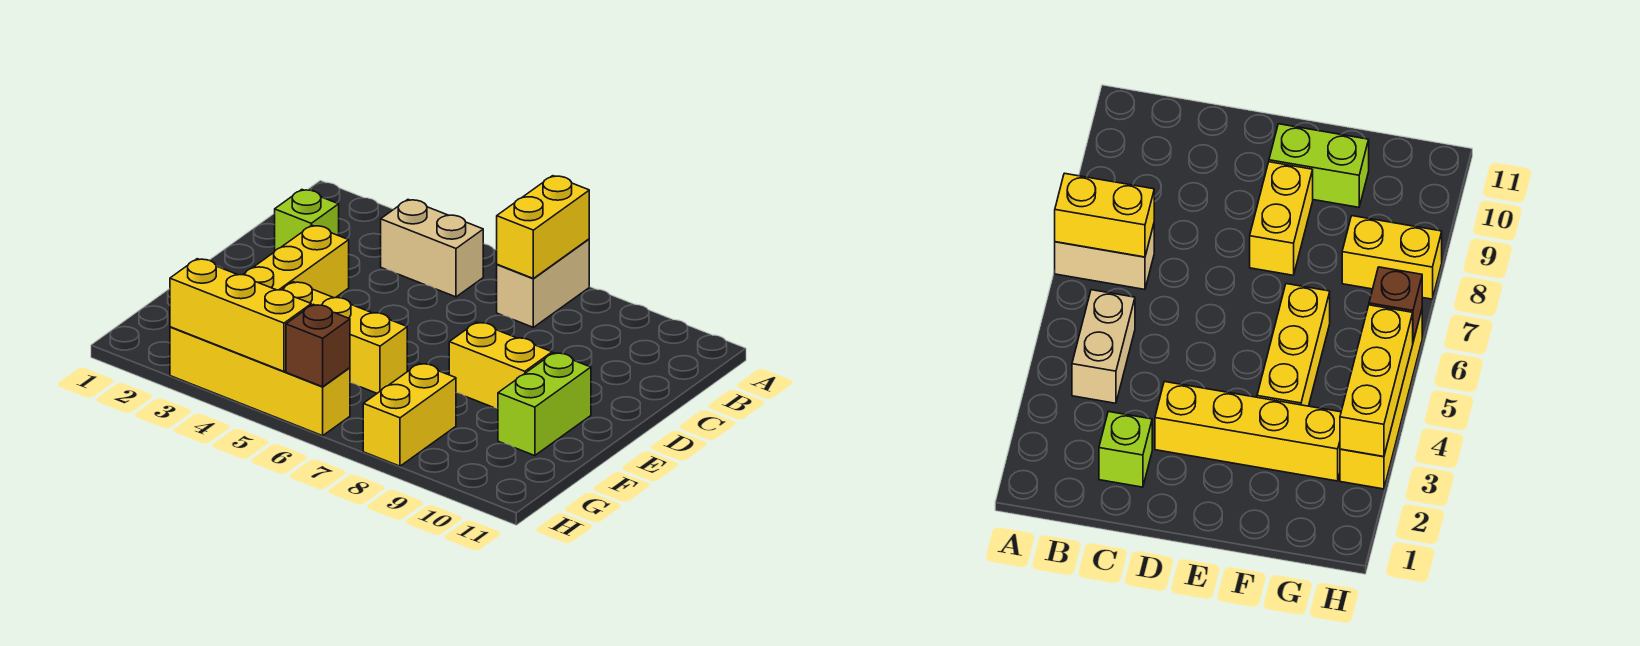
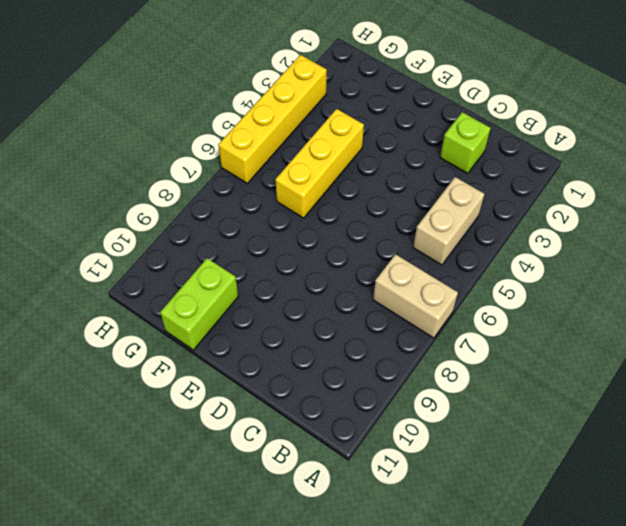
lime 1x2 brick [160,258,238,350] -> lime 1x2 brick turned to [498,353,591,456]
none -> yellow 1x4 brick [243,225,349,298]
none -> yellow 1x2 brick [449,322,552,408]
none -> yellow 1x2 brick [363,363,456,466]

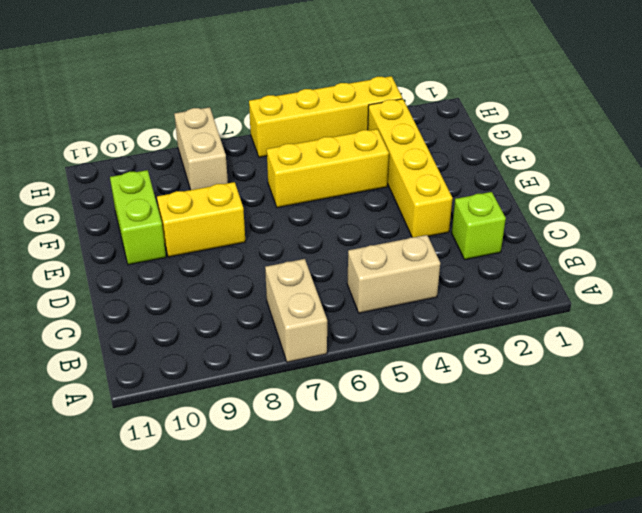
tan 1x2 brick [174,107,228,190] -> yellow 1x2 brick [363,363,456,466]
none -> yellow 1x2 brick [497,176,589,278]
none -> yellow 1x3 brick [170,259,311,371]
none -> brown 1x1 brick [286,304,350,387]

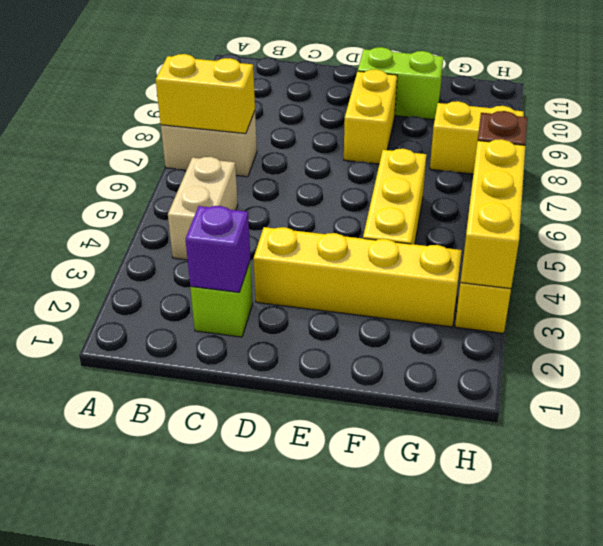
purple 1x1 brick [186,206,250,292] -> none

